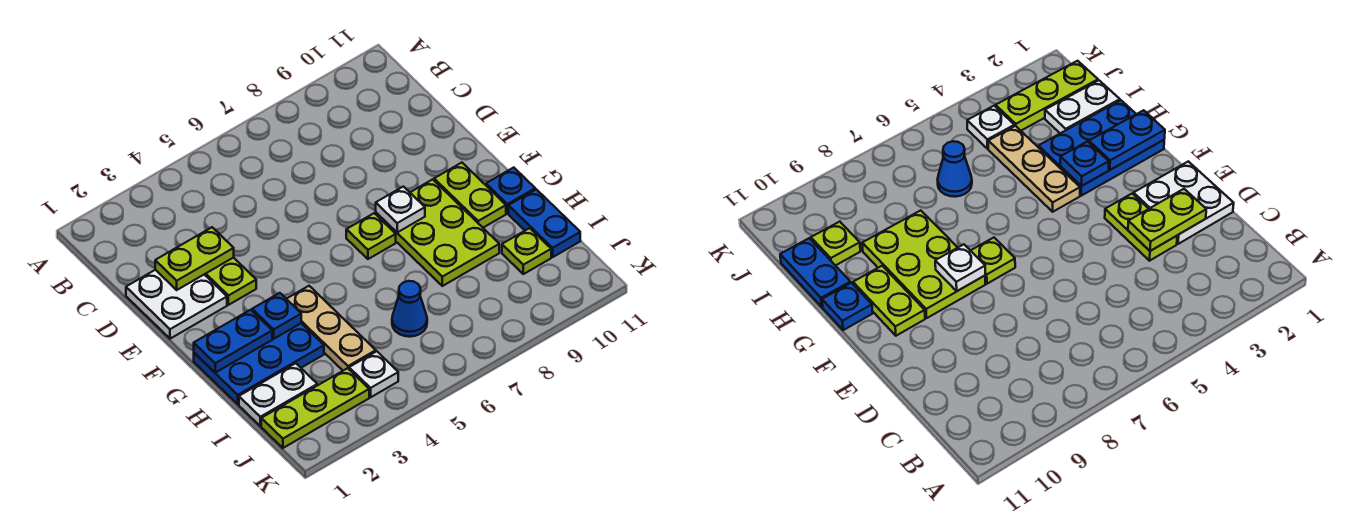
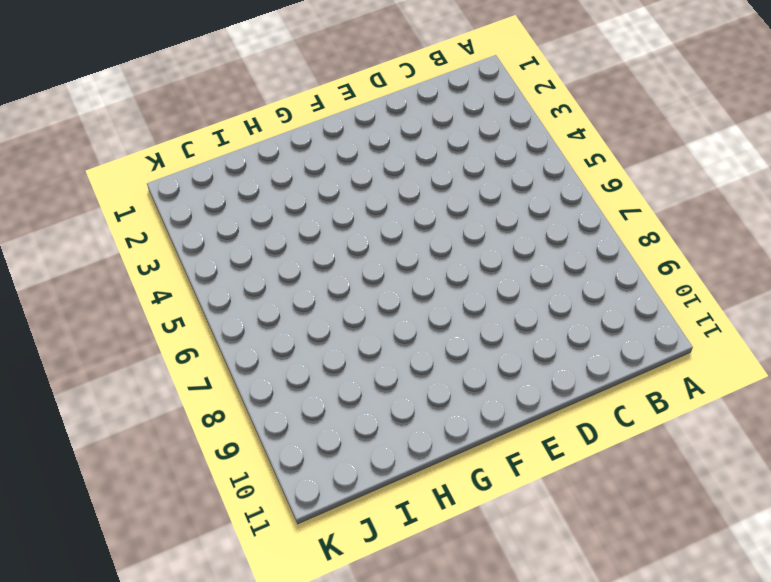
none -> white 2x2 plate [126,270,227,339]
none -> lime 1x2 plate [204,258,256,305]
none -> lime 1x1 plate [346,213,396,259]

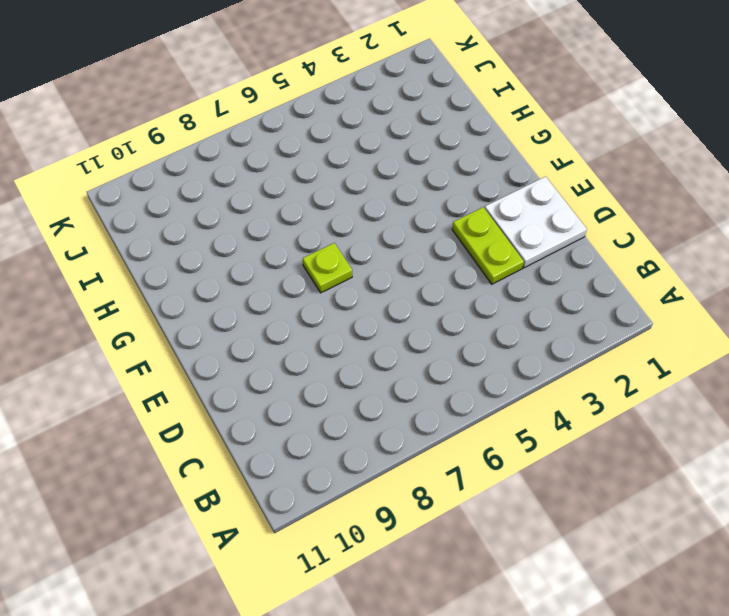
none -> lime 2x3 plate [376,179,499,286]
none -> lime 1x2 plate [434,163,506,228]
none -> blue 2x3 plate [194,323,324,404]

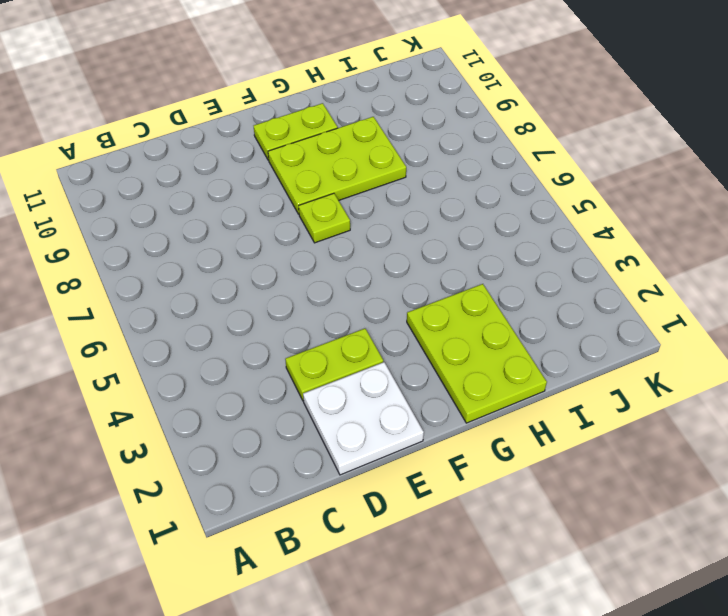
lime 2x3 plate [407,284,547,423] -> blue 2x3 plate [194,323,324,404]
none -> tan 1x3 plate [287,286,376,371]
none -> blue 1x1 plate [486,167,535,214]
none -> blue 1x2 plate [509,189,580,257]

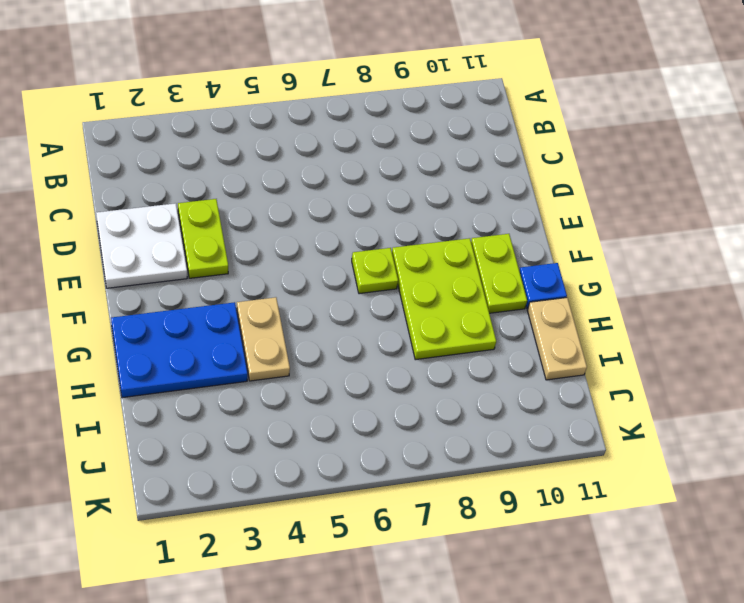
tan 1x2 plate [237,297,290,381] -> tan 1x3 plate [287,286,376,371]
tan 1x2 plate [527,298,587,380] -> blue 1x2 plate [509,189,580,257]
none -> white 1x2 plate [239,363,317,426]
none -> blue 1x1 cone [392,281,427,337]
none -> lime 1x1 plate [502,228,551,274]

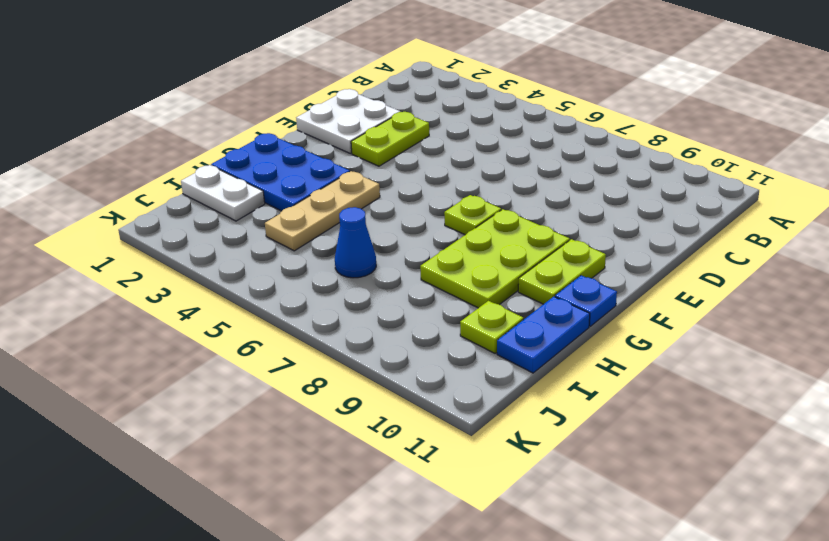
none -> lime 1x3 plate [261,368,369,448]
none -> white 1x1 plate [349,351,398,397]
none -> lime 1x2 plate [155,227,234,290]

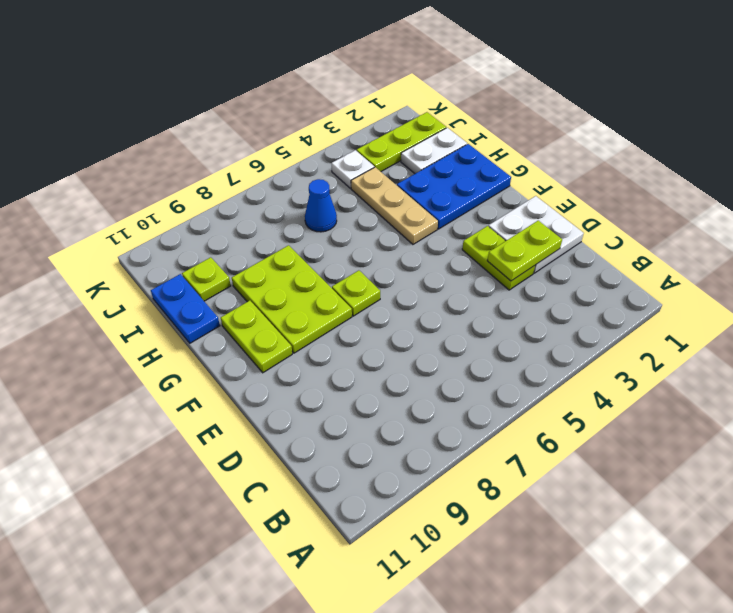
none -> blue 1x1 plate [486,167,535,214]
none -> white 1x1 plate [376,187,425,232]
none -> blue 1x2 plate [194,310,272,373]

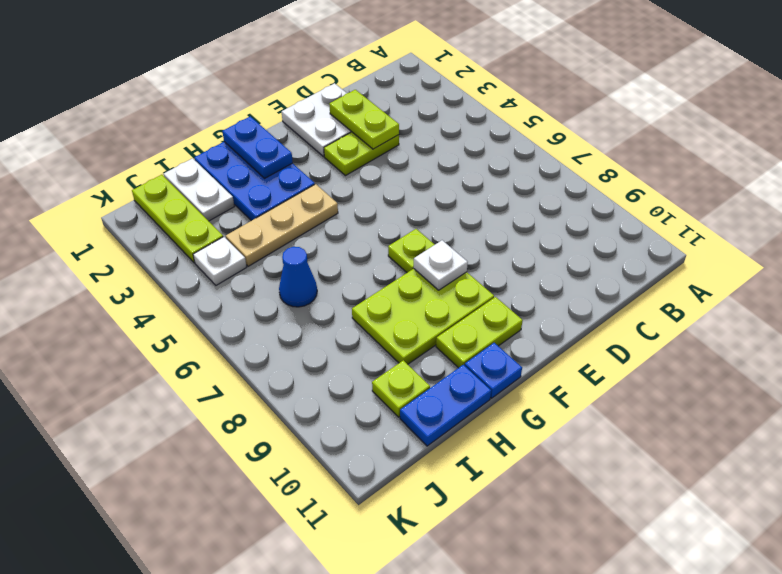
none -> blue 1x1 plate [252,293,301,339]

